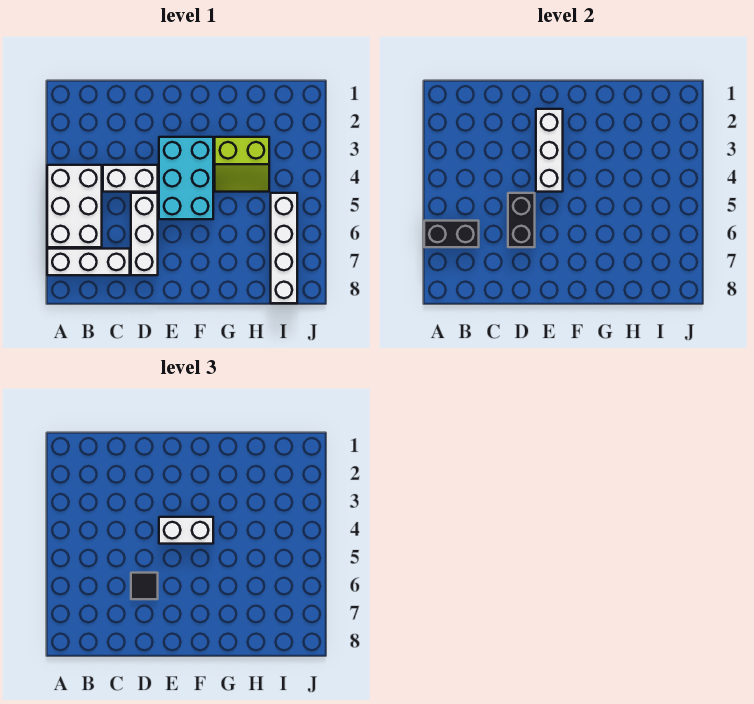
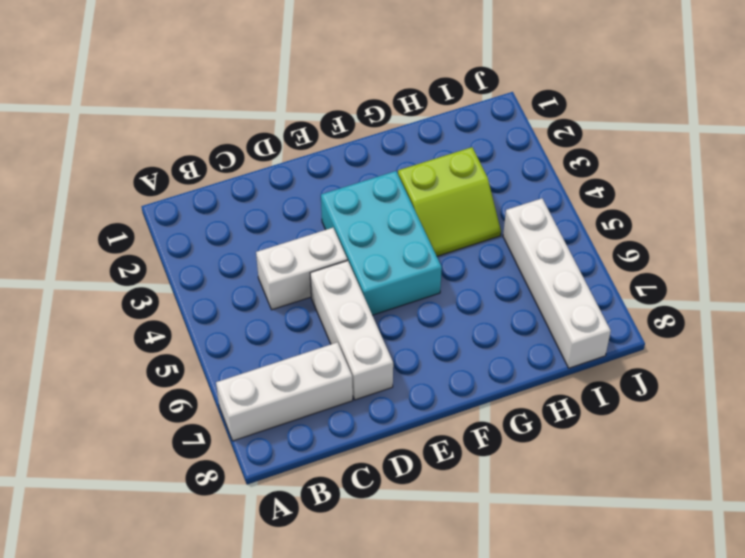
none -> white 2x3 brick [47,165,102,247]
none -> black 1x2 brick [424,221,479,247]
none -> black 1x2 brick [508,193,535,247]

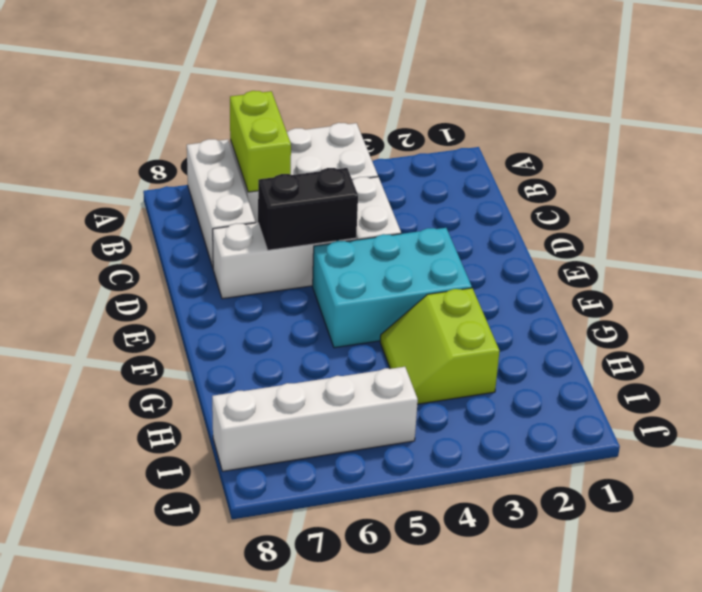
lime 1x2 brick [230,91,291,192] -> black 1x2 brick [424,221,479,247]
none -> white 1x3 brick [536,109,563,192]
none -> black 1x1 tile [131,573,158,599]
none -> white 1x2 brick [159,517,213,544]

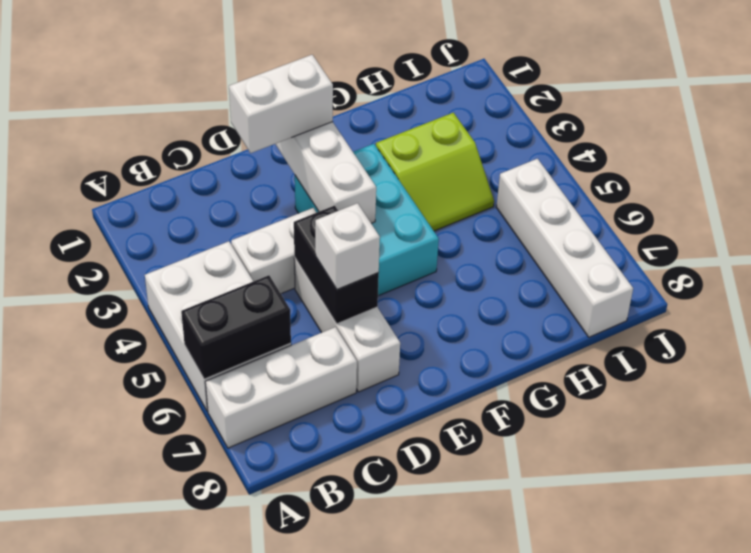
white 1x2 brick [229,55,333,153] -> white 1x2 brick moved to [159,517,213,544]
white 1x1 brick [315,203,380,289] -> black 1x1 tile [131,573,158,599]

